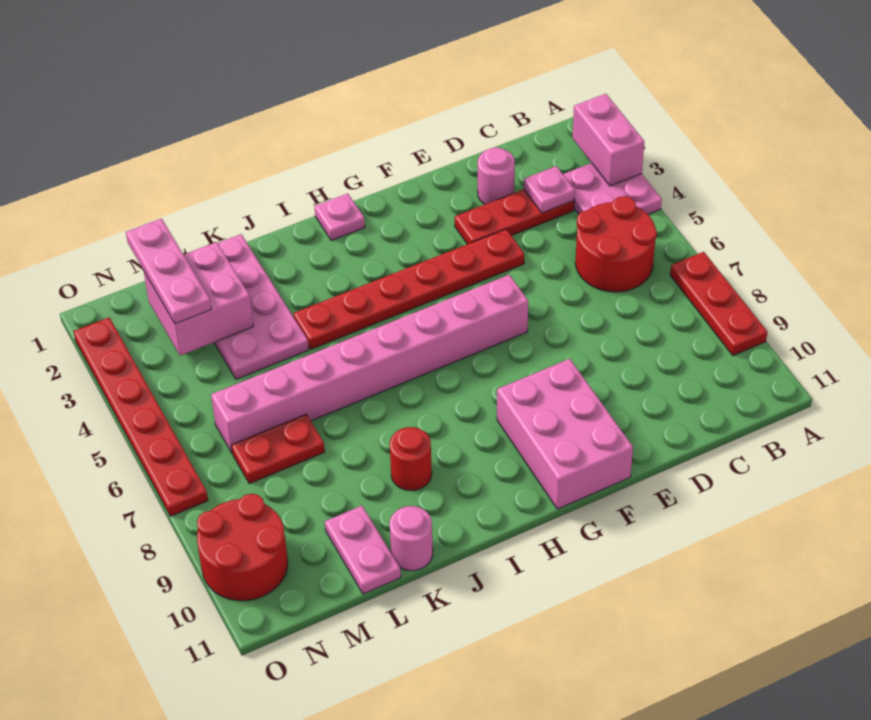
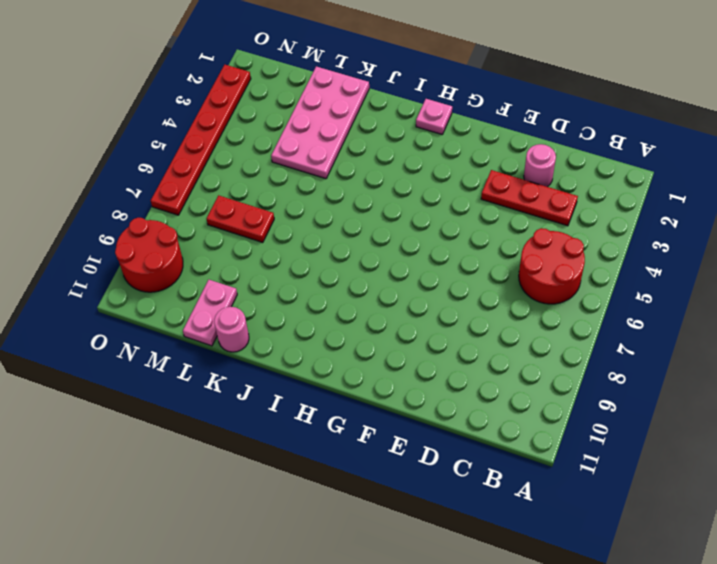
none -> pink 2x2 plate [563,163,662,214]
none -> red 1x3 plate [670,252,767,356]
none -> red 1x6 plate [293,229,524,349]

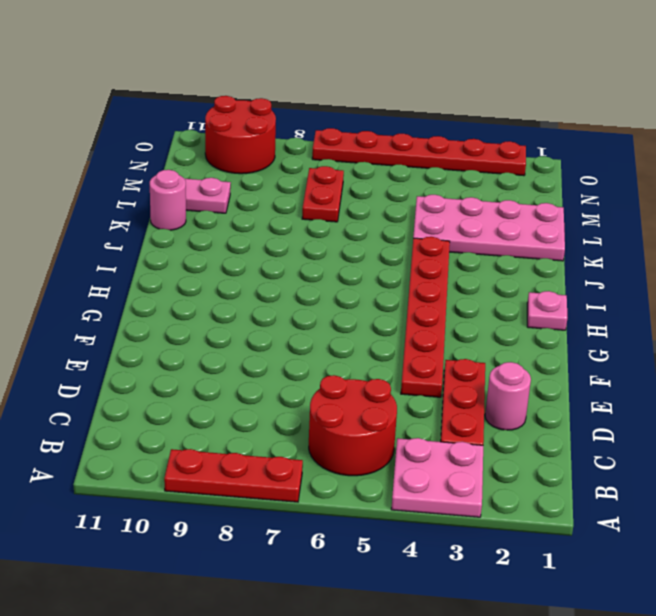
none -> pink 1x8 brick [211,275,528,453]
none -> pink 2x3 brick [497,359,633,509]
none -> red 1x1 round brick [390,427,432,490]

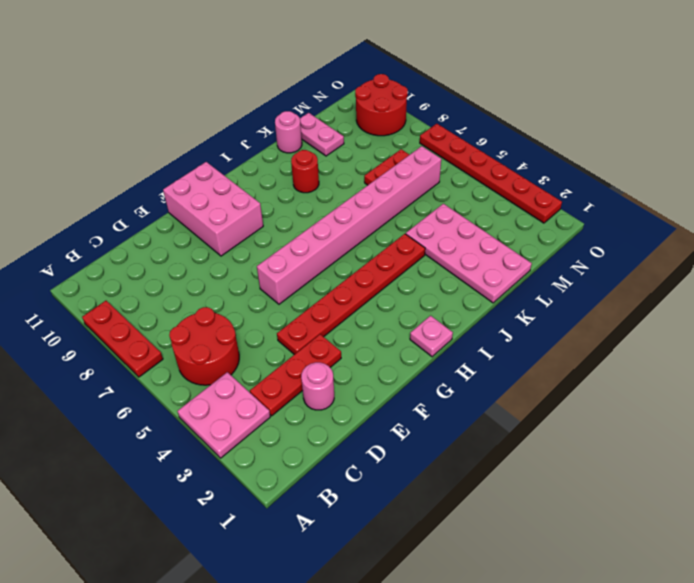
none -> pink 1x2 brick [573,94,644,186]
none -> pink 1x1 plate [524,166,575,213]
none -> pink 2x2 brick [144,242,253,356]

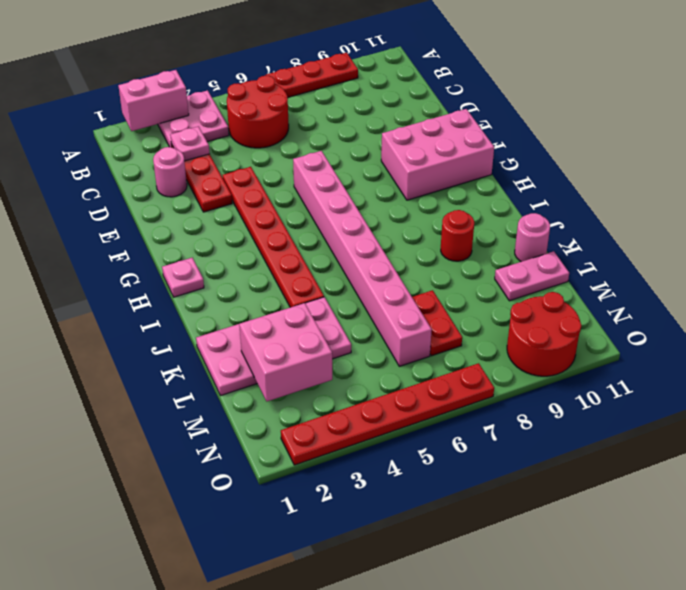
none -> pink 1x3 plate [126,219,211,324]

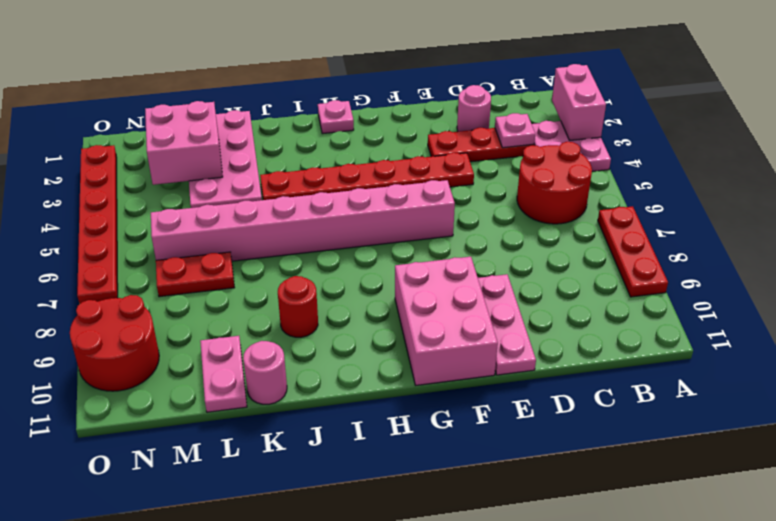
pink 1x3 plate [478,274,536,375] -> pink 1x3 plate moved to [126,219,211,324]

